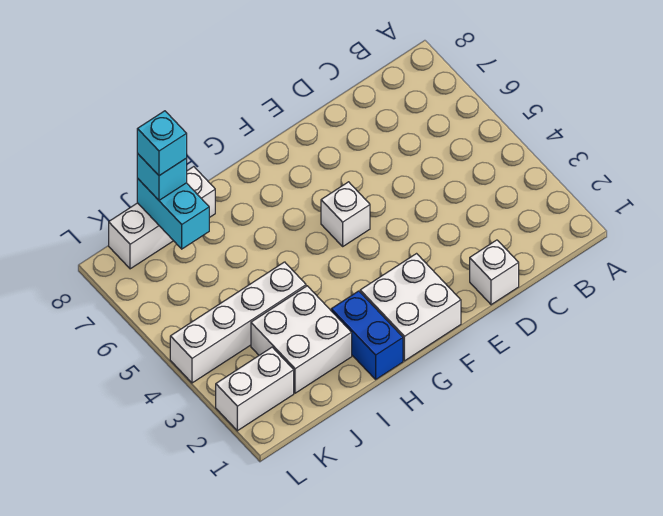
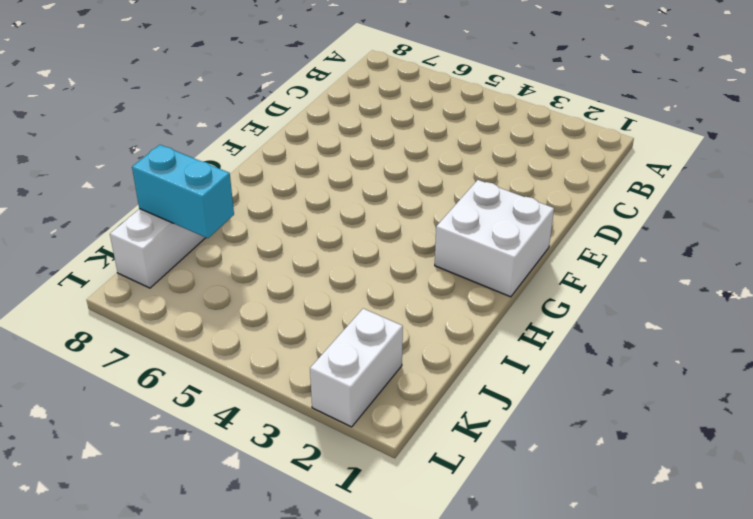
none -> white 1x1 brick [470,240,519,305]
none -> white 1x1 brick [321,182,370,246]

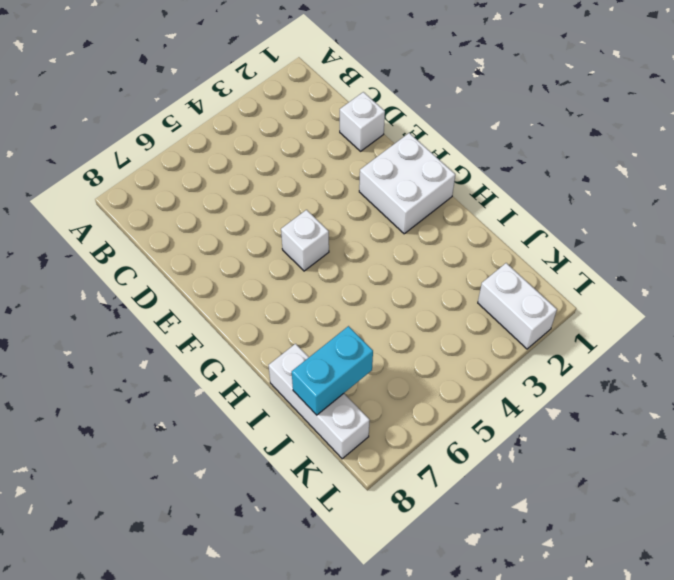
none -> blue 1x2 brick [331,291,403,379]
none -> white 2x2 brick [251,286,352,393]

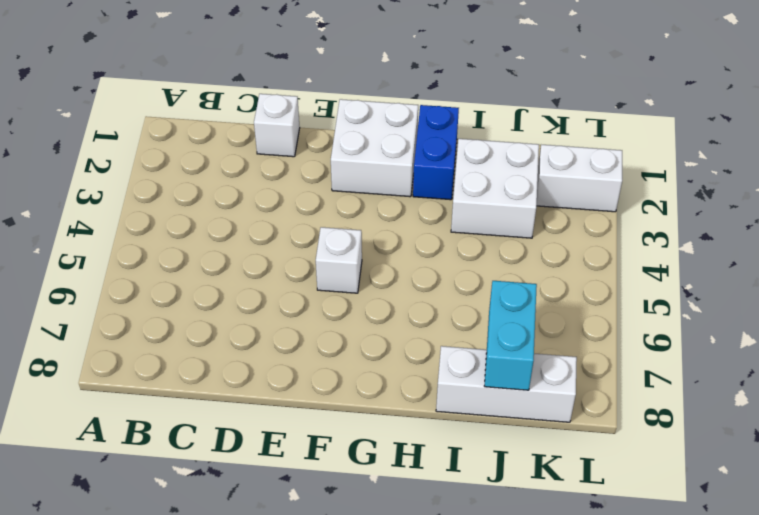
none -> white 1x4 brick [170,262,306,383]
none -> cyan 1x1 brick [137,154,187,200]

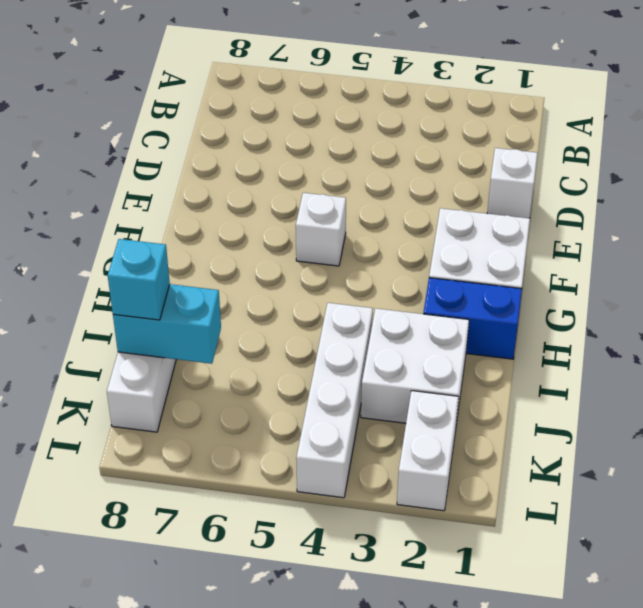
none -> cyan 1x1 brick [137,111,187,176]

